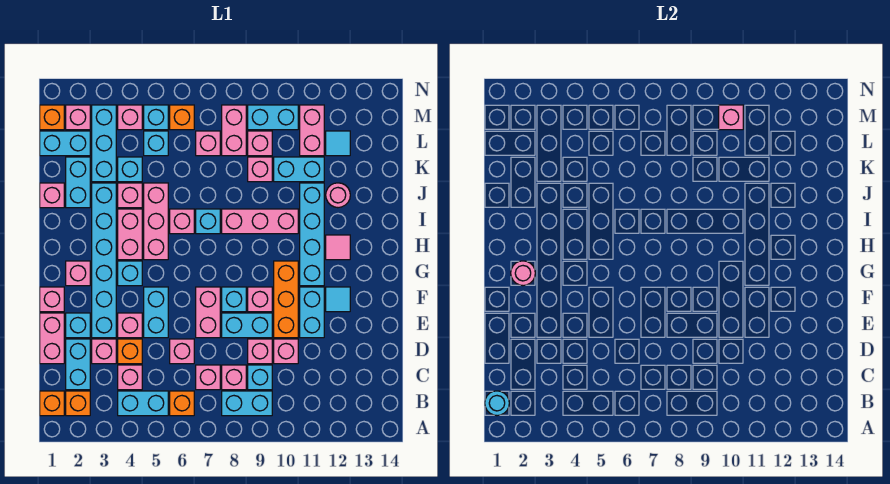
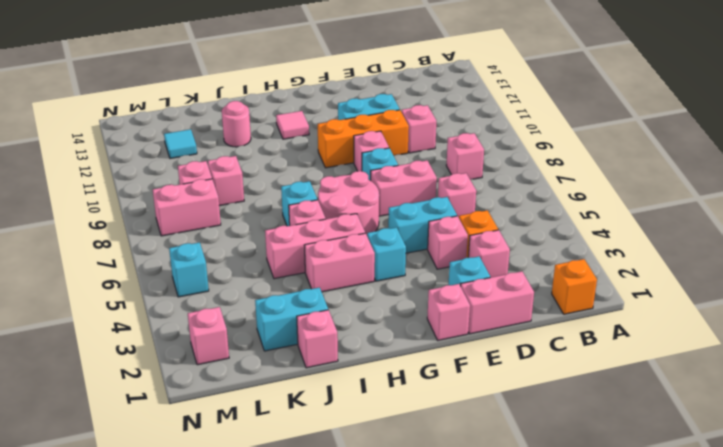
pink 2x2 round brick [318,171,379,235] -> none
none -> orange 1x1 brick [66,391,90,416]
none -> cyan 1x2 brick [118,391,168,416]
none -> orange 1x1 brick [170,391,194,416]
none -> cyan 1x2 brick [222,391,272,416]

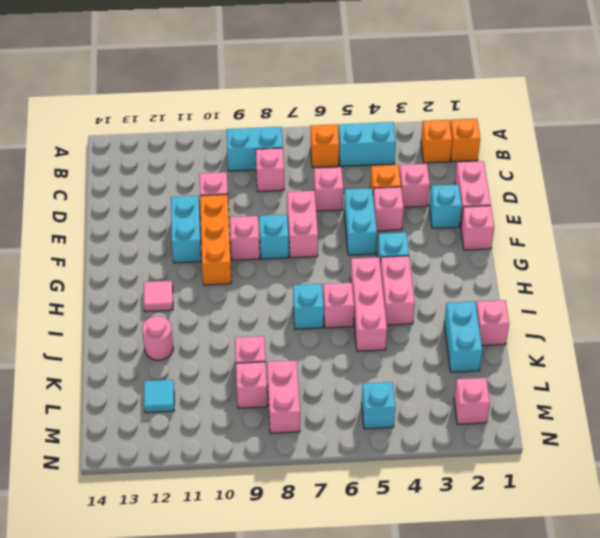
none -> cyan 1x2 brick [66,339,90,390]
none -> pink 1x1 brick [118,365,142,390]
none -> pink 1x1 brick [196,365,220,390]
none -> cyan 1x1 brick [248,365,272,390]

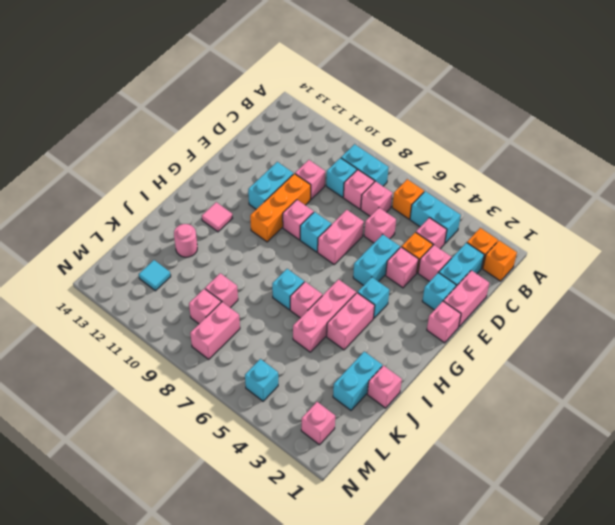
none -> pink 1x1 brick [248,339,272,364]
none -> cyan 1x6 brick [92,183,116,338]
none -> cyan 1x2 brick [222,313,272,338]
none -> cyan 1x1 tile [326,287,350,312]

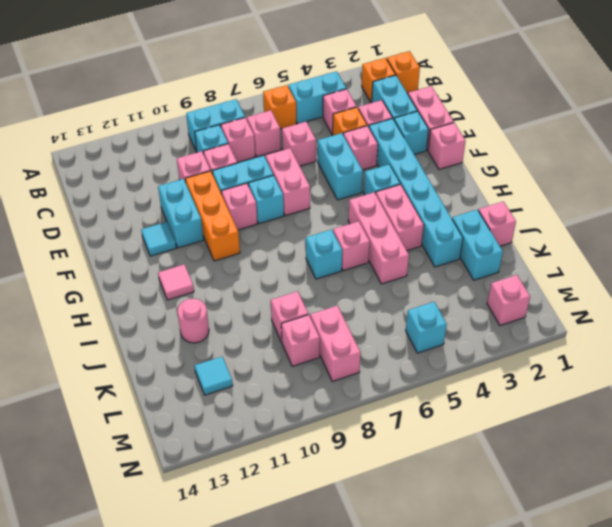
none -> pink 1x1 brick [66,261,90,286]
none -> cyan 1x4 brick [300,183,324,286]
none -> pink 1x3 brick [222,209,298,234]
none -> pink 1x1 brick [118,183,142,208]

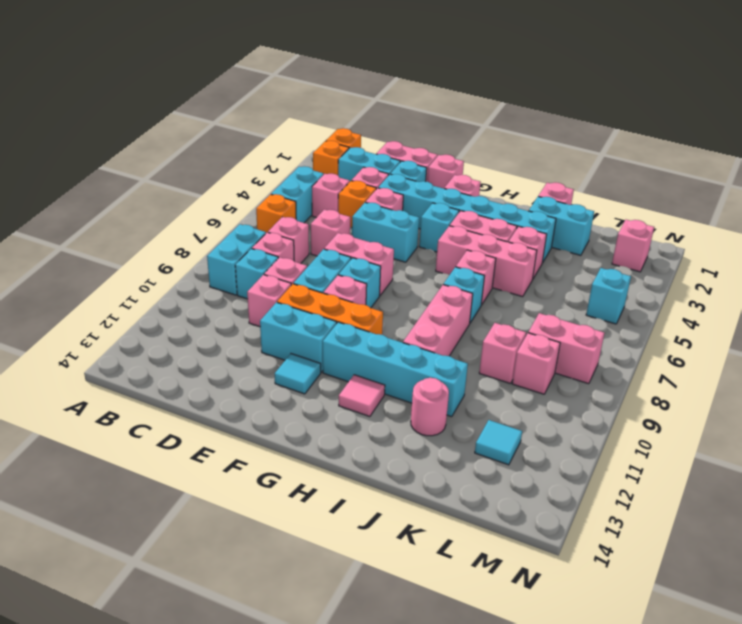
none -> cyan 1x3 brick [92,105,116,182]
none -> cyan 1x1 brick [118,157,142,182]
none -> cyan 1x2 brick [274,157,324,182]
none -> cyan 1x2 brick [40,131,90,156]

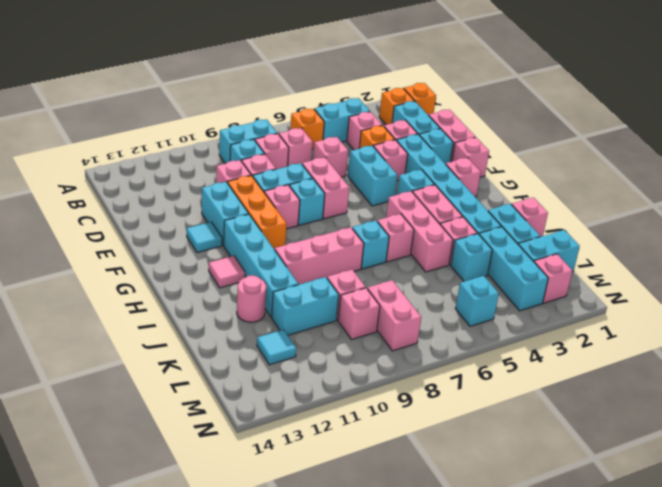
none -> cyan 1x1 brick [144,131,168,156]
none -> pink 1x1 brick [196,131,220,156]
none -> pink 1x2 brick [300,105,324,156]
none -> orange 1x1 brick [40,105,64,130]

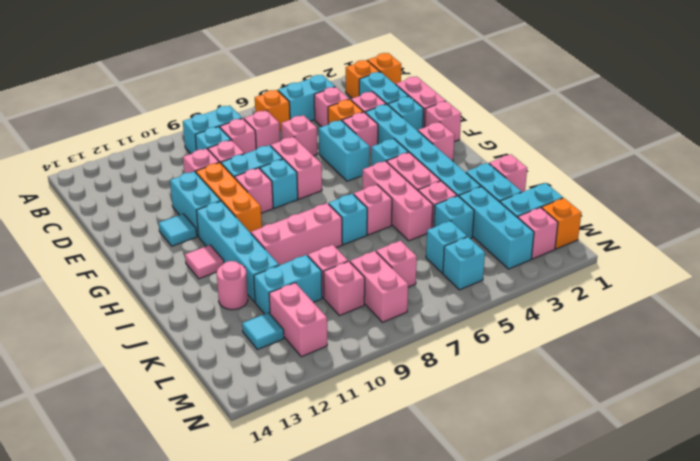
none -> pink 1x1 brick [118,105,142,130]
none -> orange 1x1 brick [170,105,194,130]
none -> cyan 1x2 brick [248,105,298,130]
none -> cyan 1x1 round brick [485,391,509,416]

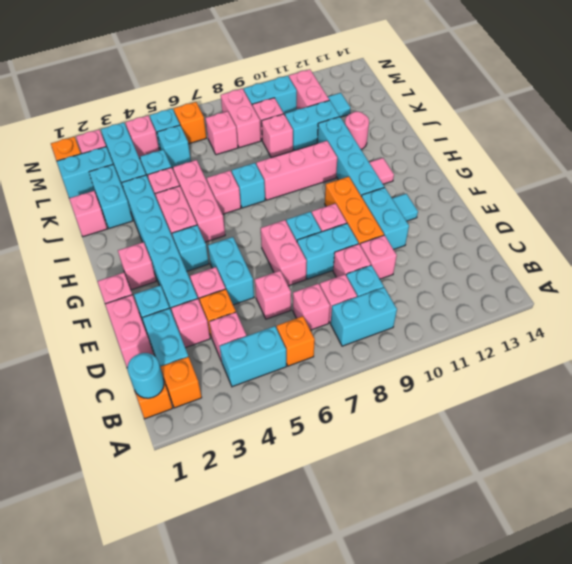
none -> pink 1x1 round brick [511,261,535,286]
none -> pink 1x1 brick [719,105,743,130]

